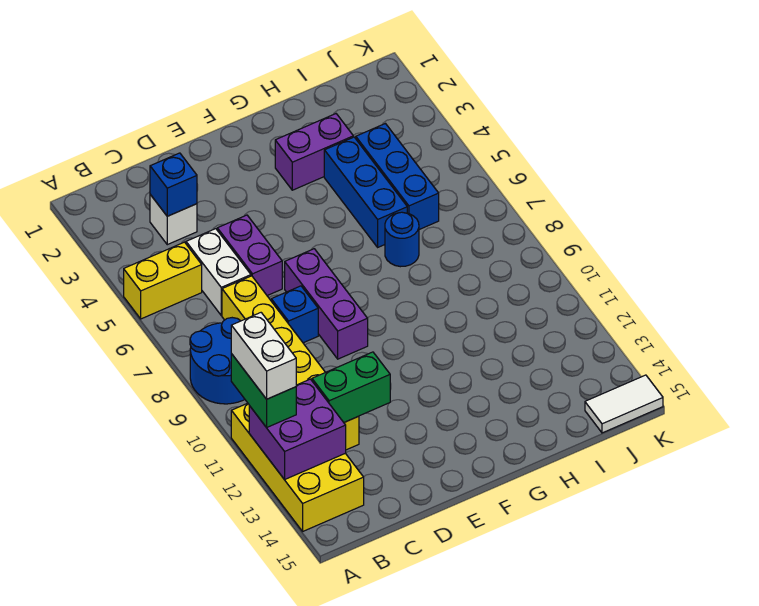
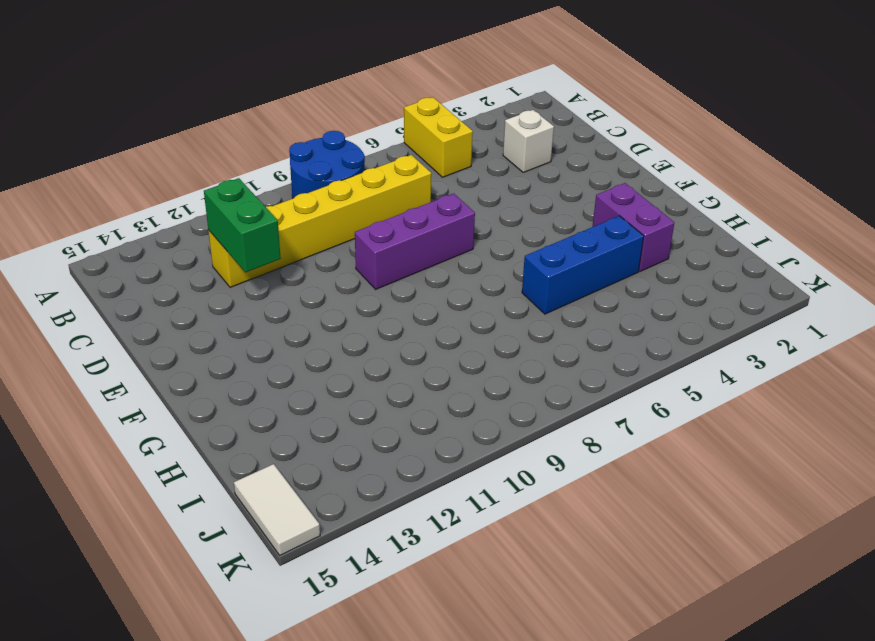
none -> yellow 2x4 brick [231,403,364,531]
none -> white 1x2 brick [186,229,251,315]
none -> purple 1x2 brick [217,215,282,296]

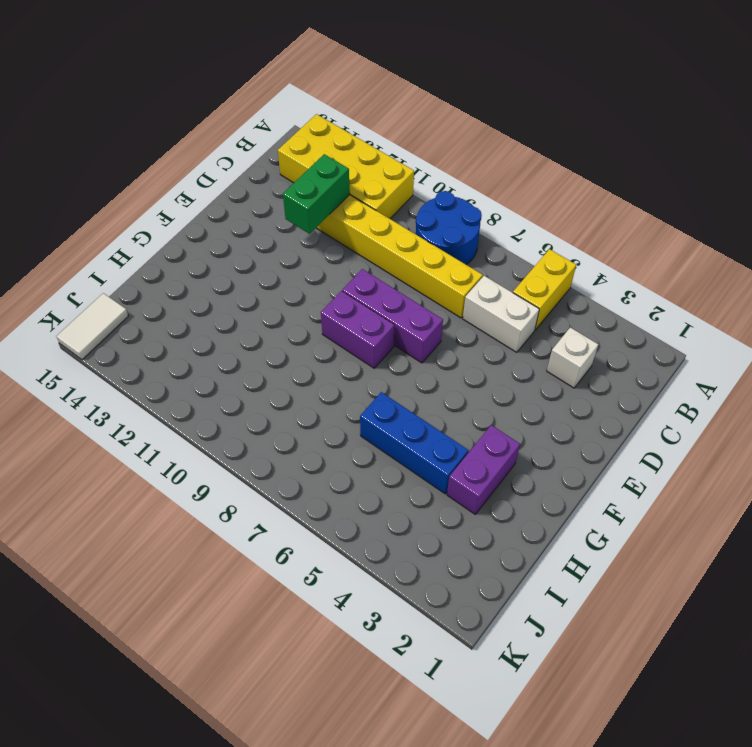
purple 1x2 brick [321,291,394,368] -> purple 1x2 brick moved to [217,215,282,296]
none -> blue 1x1 brick [271,286,318,343]
none -> blue 1x1 round brick [385,212,419,267]
none -> blue 1x3 brick [356,124,439,230]

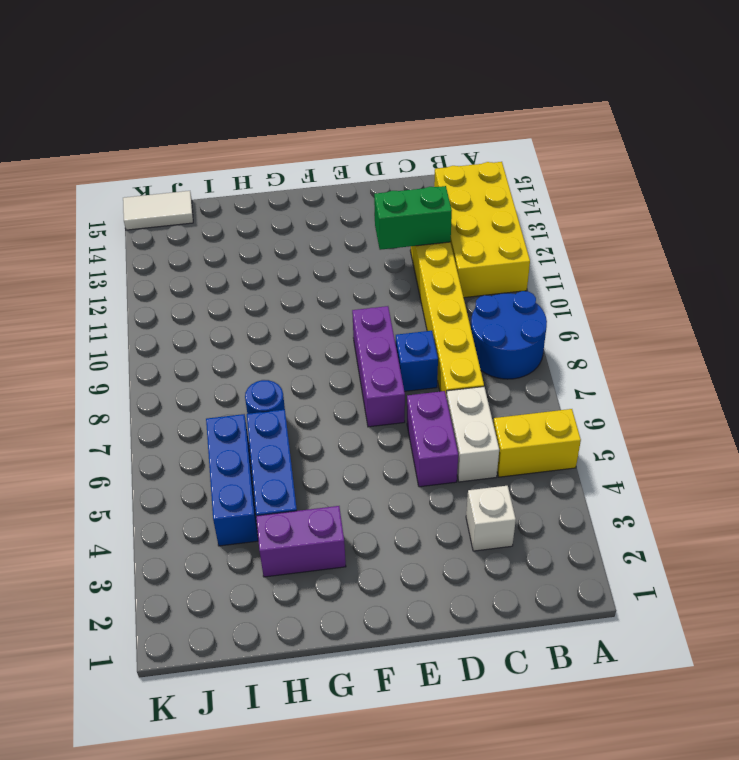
none -> purple 2x2 brick [249,379,346,480]
none -> blue 1x1 brick [150,153,197,216]
none -> green 1x2 brick [231,354,296,428]

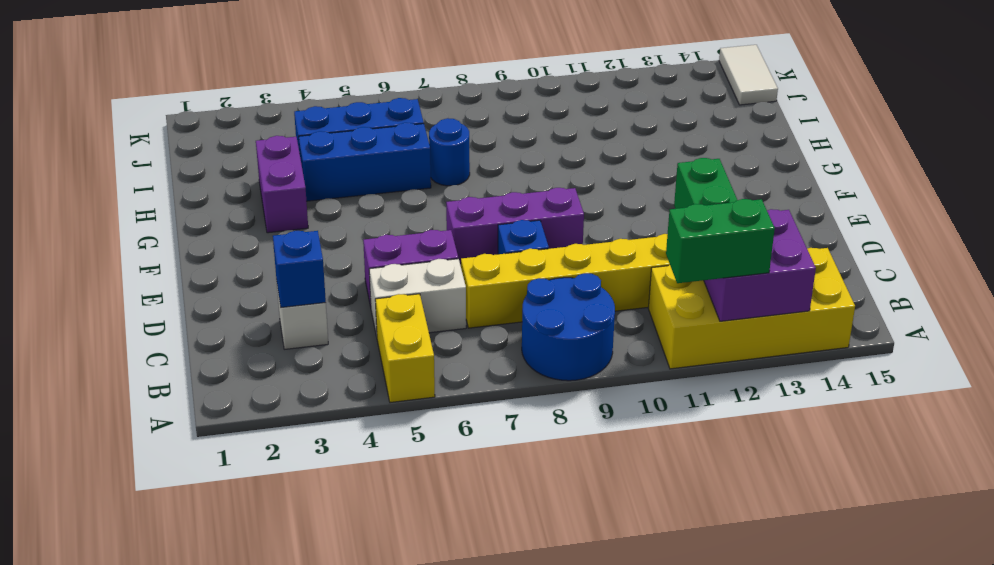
none -> white 1x2 brick [231,313,296,399]

